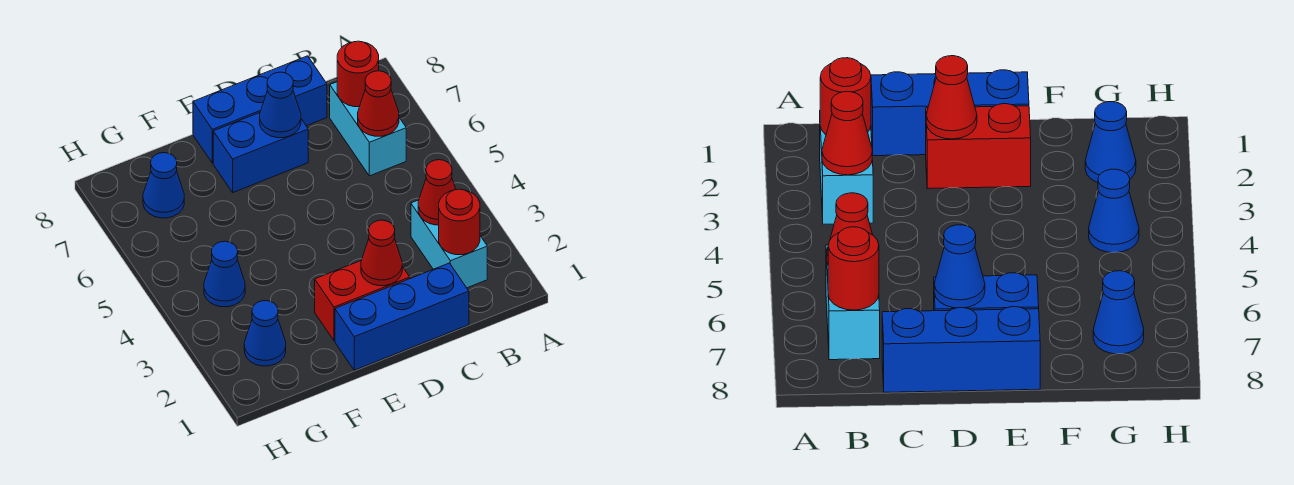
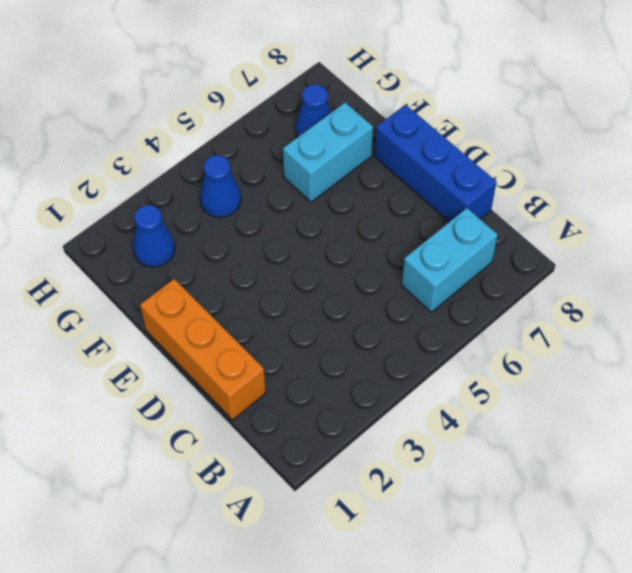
orange 1x3 brick [140,279,266,420] -> blue 1x3 brick [335,263,469,370]
cyan 1x2 brick [283,103,373,202] -> cyan 1x2 brick moved to [411,200,487,288]
none -> red 1x2 brick [315,261,410,341]
none -> blue 1x2 brick [213,113,308,192]
none -> red 1x1 round brick [439,189,480,255]

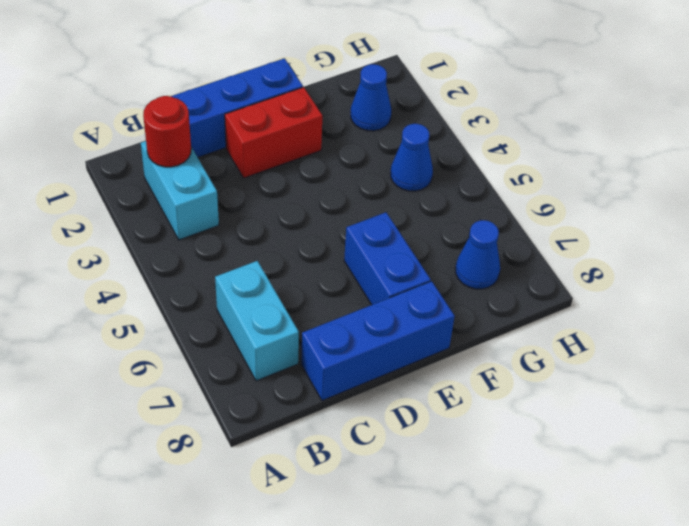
blue 1x2 brick [344,212,431,305] -> blue 1x2 brick turned to [213,113,308,192]
none -> red 1x1 cone [418,160,456,225]
none -> red 1x1 cone [358,71,399,136]
none -> red 1x1 round brick [337,41,379,107]

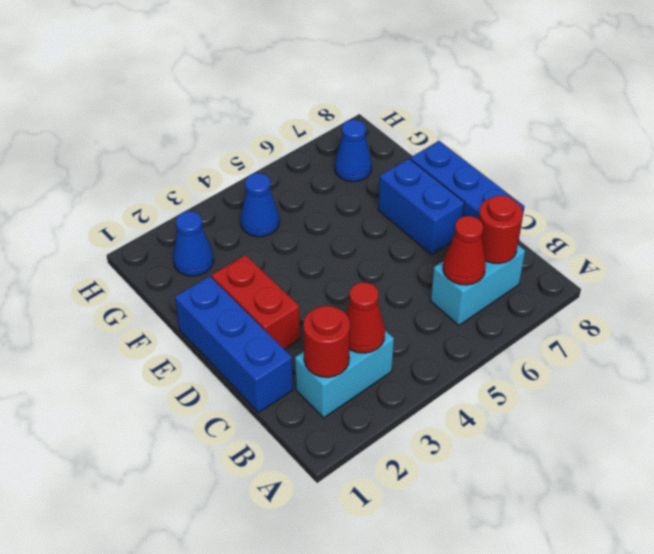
none -> red 1x1 cone [361,220,402,286]
none -> blue 1x1 cone [260,72,301,138]

